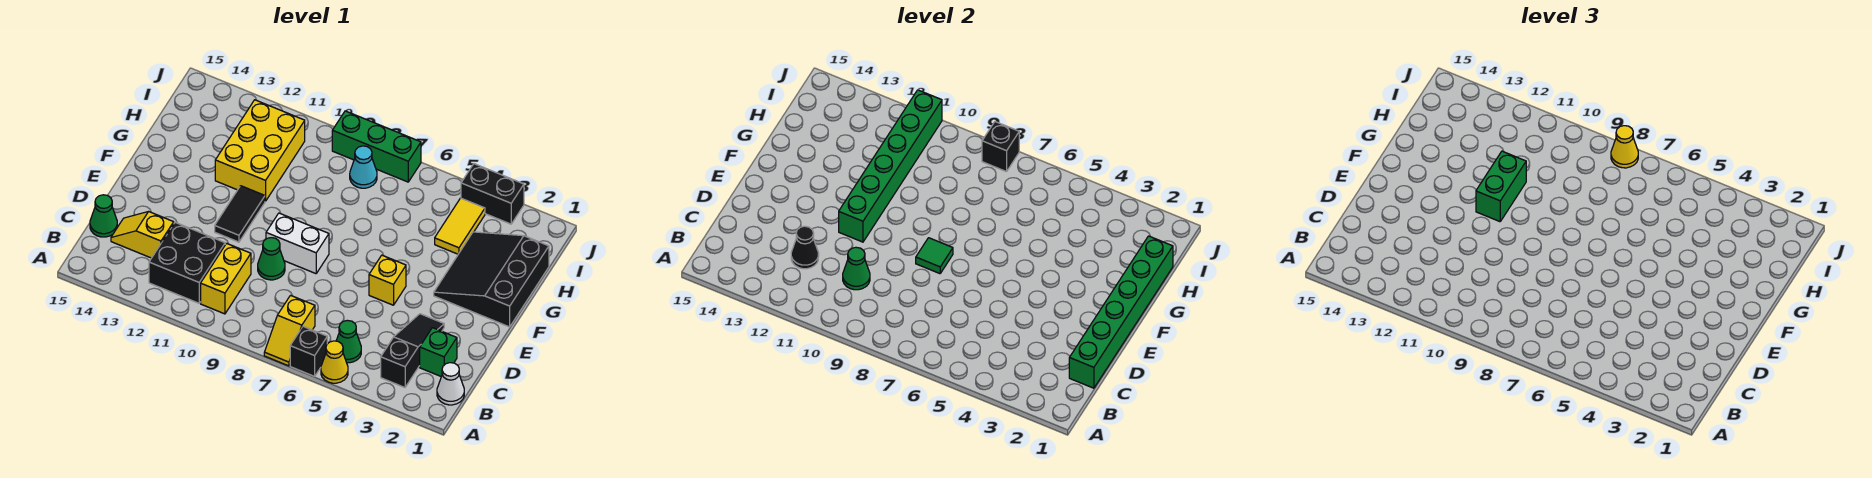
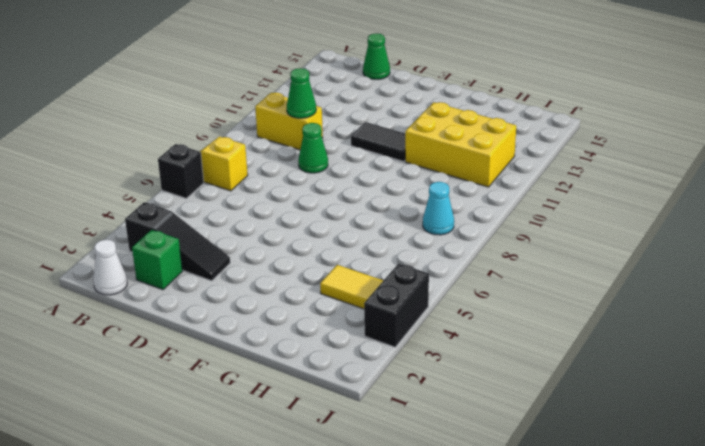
none -> yellow 1x1 cone [321,341,348,383]
none -> green 1x1 cone [336,320,361,363]
none -> black 2x2 brick [149,222,225,303]

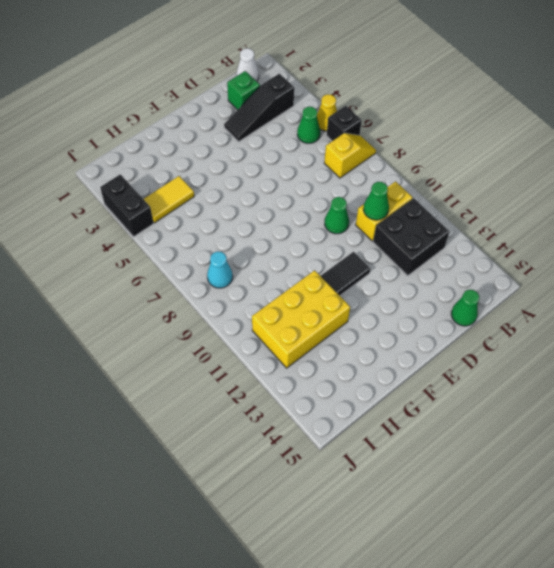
none -> yellow 1x2 slope [111,212,174,258]
none -> yellow 1x1 brick [369,255,406,305]
none -> white 1x2 brick [266,213,329,274]

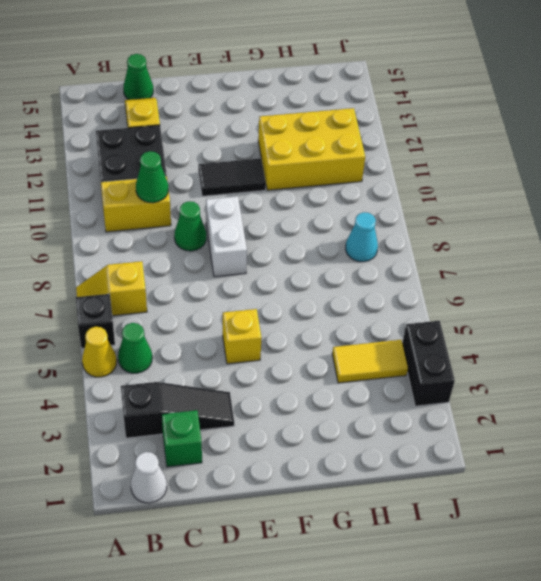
none -> black 3x3 slope [434,232,549,327]
none -> green 1x3 brick [332,111,421,182]
none -> green 1x6 brick [1069,236,1173,388]

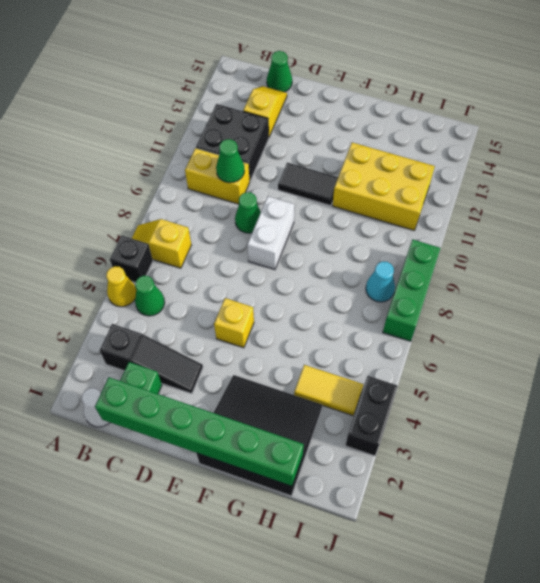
none -> black 1x1 cone [791,226,819,269]
none -> green 1x1 tile [916,238,953,274]
none -> green 1x6 brick [839,90,942,242]

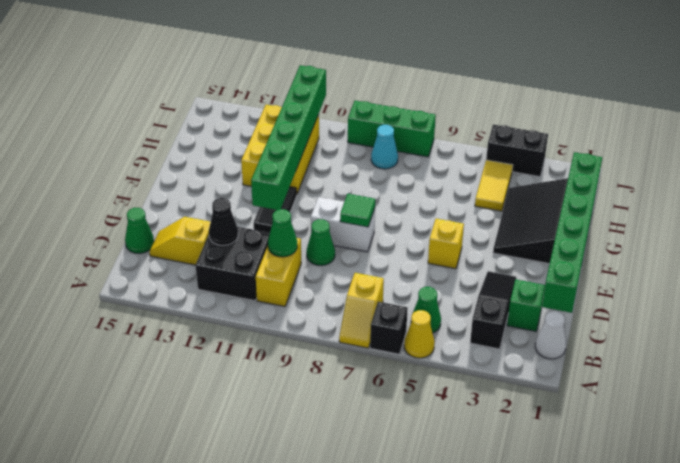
none -> black 1x1 brick [982,122,1019,172]
none -> green 1x2 brick [1476,151,1526,222]
none -> yellow 1x1 cone [1611,126,1638,168]

